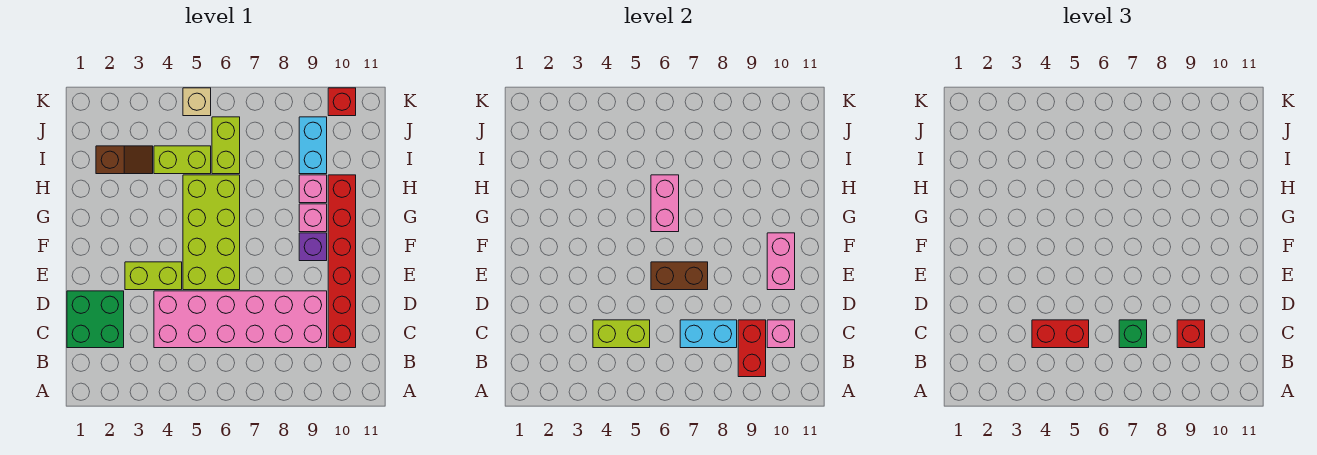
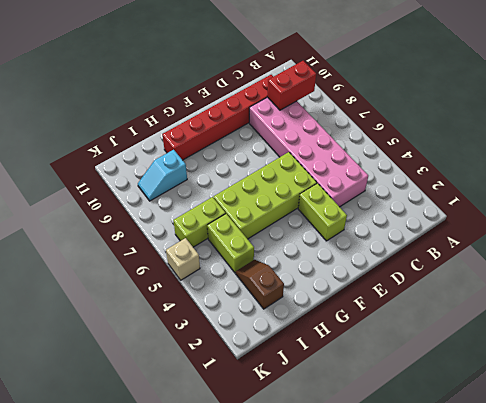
cyan 1x2 slope [138,150,187,201] -> cyan 1x2 brick [299,117,327,174]
none -> green 2x2 brick [67,291,124,348]
none -> purple 1x1 brick [299,233,327,261]
none -> pink 1x1 brick [299,204,327,232]

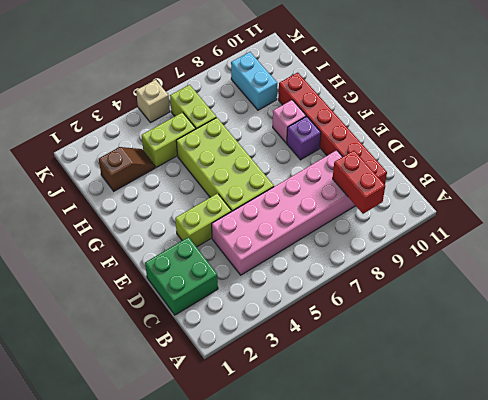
none -> pink 1x1 brick [299,175,327,203]
none -> red 1x1 brick [328,88,356,116]
none -> lime 1x2 brick [593,320,650,348]

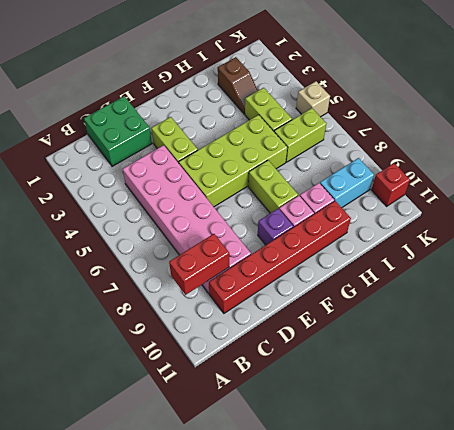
lime 1x2 brick [248,160,298,213] -> lime 1x2 brick moved to [593,320,650,348]
none -> cyan 1x2 brick [680,320,737,348]
none -> pink 1x1 brick [767,320,795,348]
none -> brown 1x2 brick [651,262,708,290]

